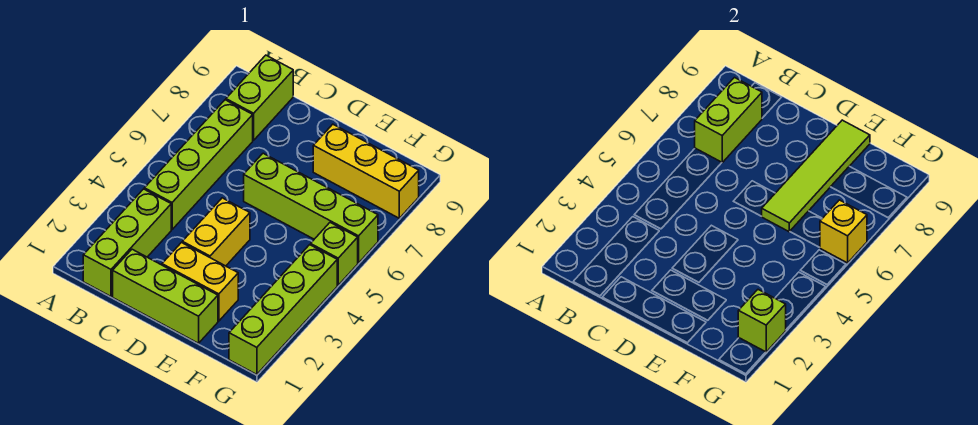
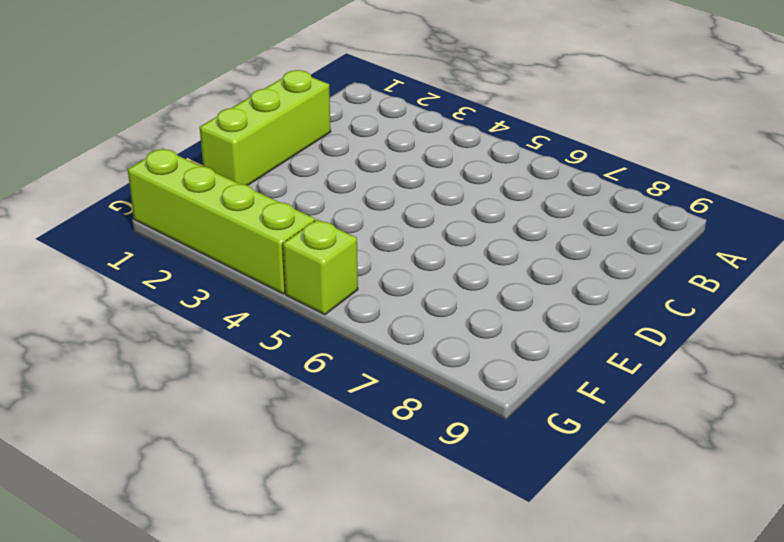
none -> lime 1x3 brick [83,189,171,296]
none -> lime 1x4 brick [144,100,253,229]
none -> lime 1x2 brick [226,55,293,140]

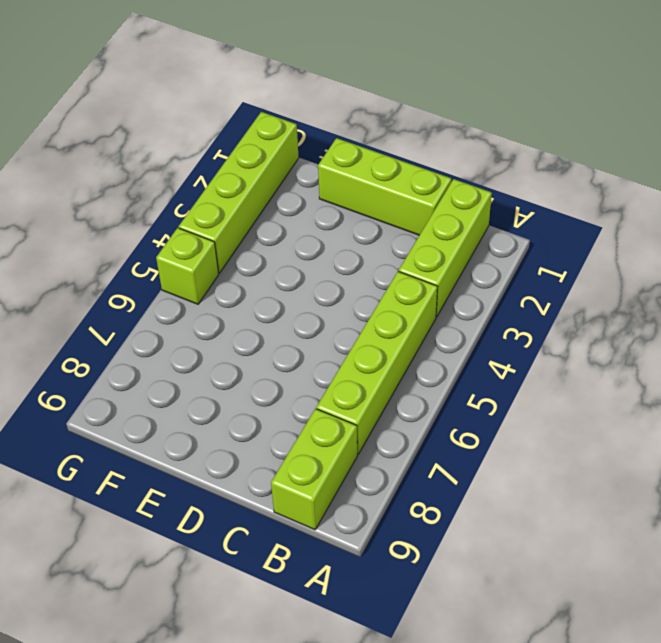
none -> yellow 1x2 brick [162,243,238,321]
none -> yellow 1x2 brick [182,198,250,266]
none -> lime 1x4 brick [244,153,378,263]

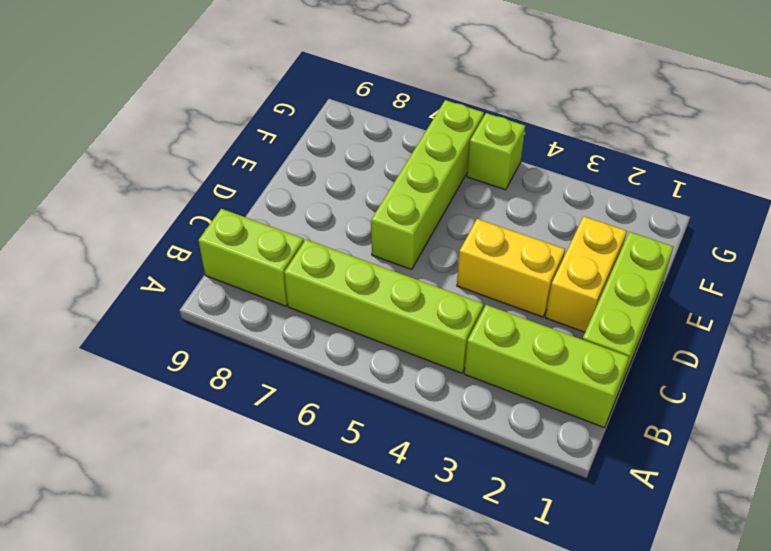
none -> yellow 1x3 brick [313,124,419,218]
none -> lime 1x4 brick [229,245,337,375]
none -> lime 1x2 brick [695,78,762,162]

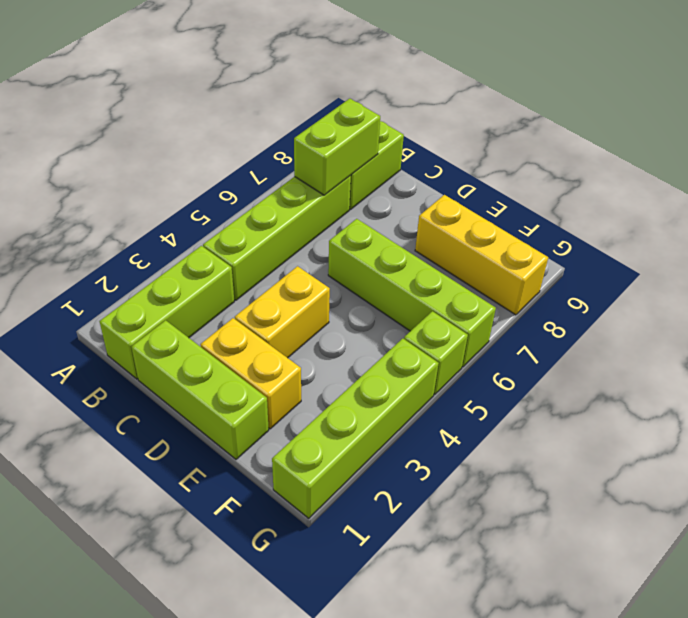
none -> lime 1x4 tile [761,120,870,232]
none -> lime 1x1 brick [738,290,786,352]
none -> yellow 1x1 brick [820,200,867,263]

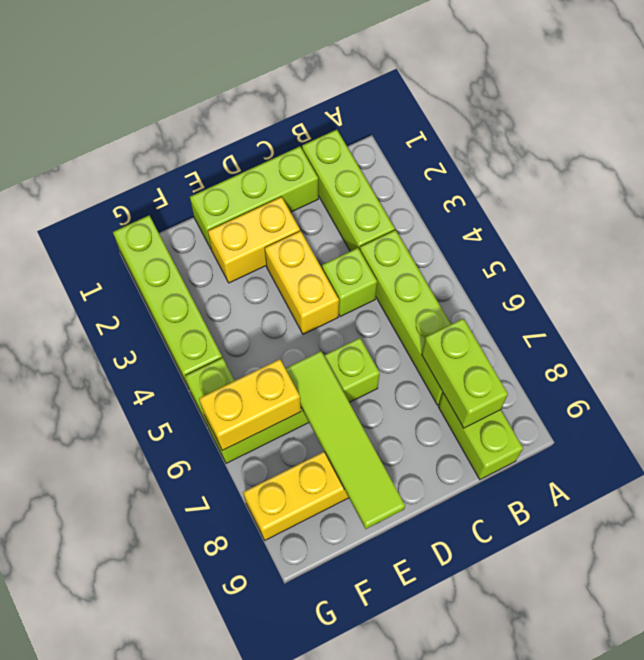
lime 1x1 brick [322,248,377,316] -> lime 1x1 brick moved to [738,290,786,352]
yellow 1x2 brick [199,359,301,450] -> yellow 1x1 brick [820,200,867,263]

